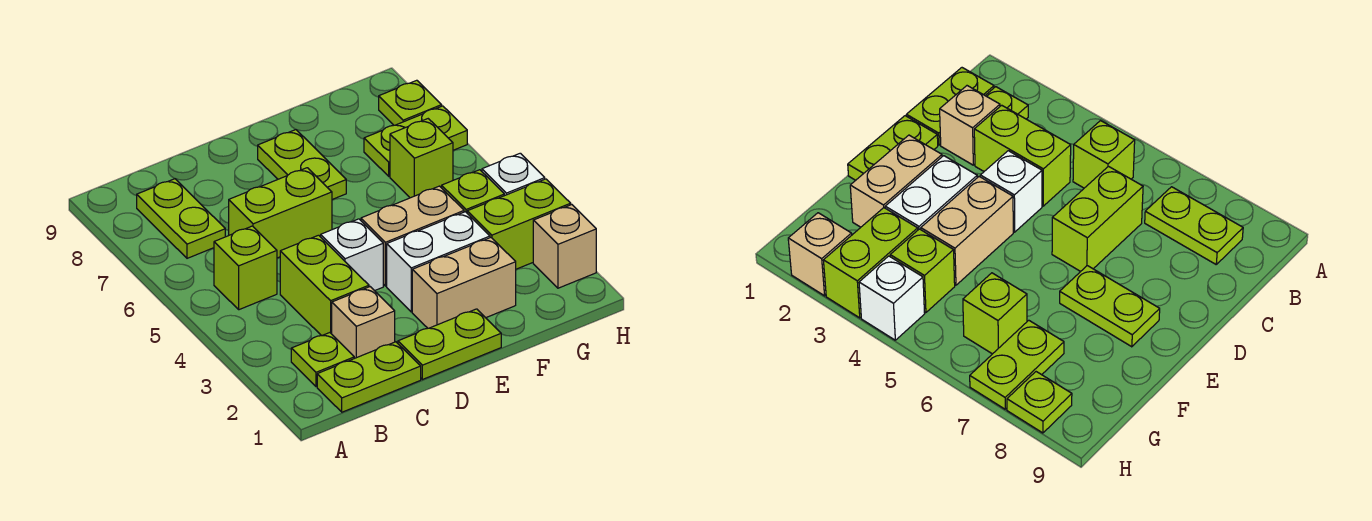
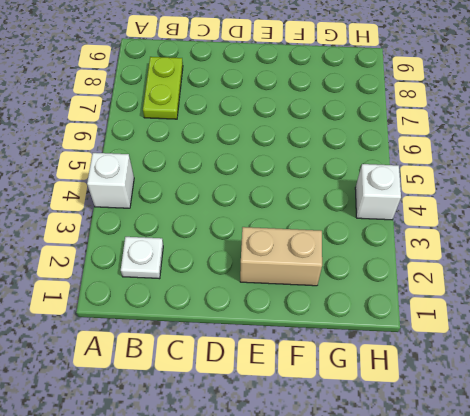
white 1x1 brick [87,153,134,208] -> white 1x1 brick moved to [321,219,383,291]
white 1x1 plate [121,237,163,279] -> lime 1x1 plate [291,333,354,387]
none -> lime 1x2 plate [317,342,421,412]
none -> lime 1x1 brick [214,226,277,310]
none -> tan 1x1 brick [332,287,395,358]

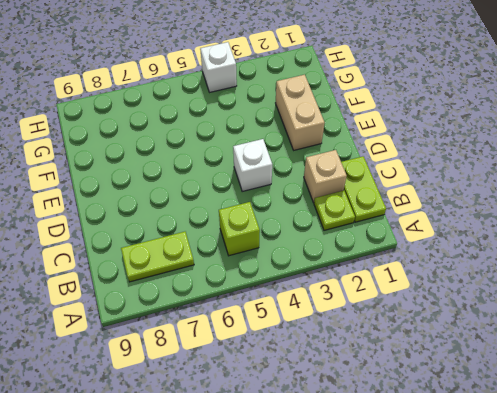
none -> lime 1x2 brick [280,235,369,336]
none -> lime 1x2 brick [229,168,332,258]
none -> lime 1x2 plate [398,309,501,380]

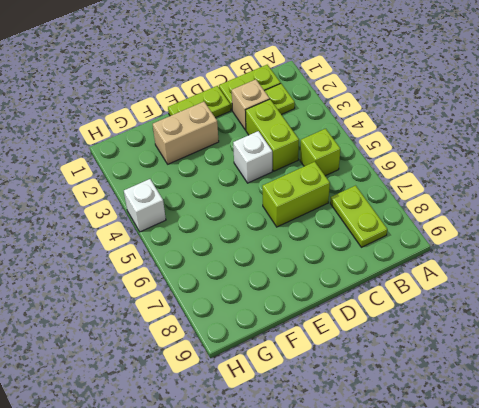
none -> white 1x2 brick [387,212,490,312]
none -> tan 1x2 brick [361,186,464,286]
none -> lime 1x2 plate [258,130,346,199]

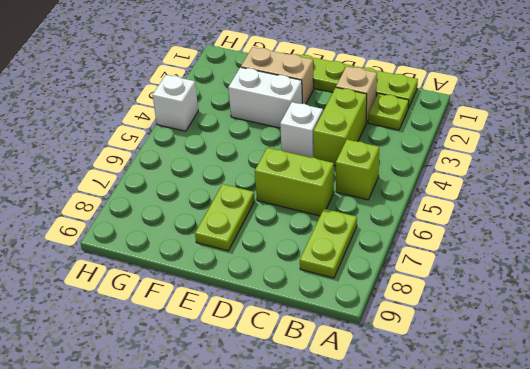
none -> tan 1x2 brick [361,186,464,286]
none -> lime 1x2 brick [467,179,571,269]
none -> lime 1x1 brick [442,170,504,213]

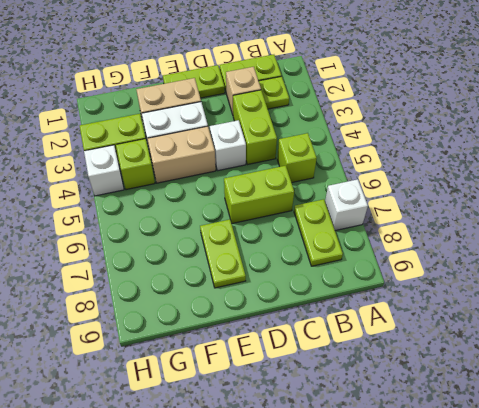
white 1x1 brick [325,179,368,231] -> none
none -> lime 1x1 brick [390,119,453,198]
none -> lime 1x2 plate [364,106,467,176]
none -> tan 1x1 brick [533,205,596,288]

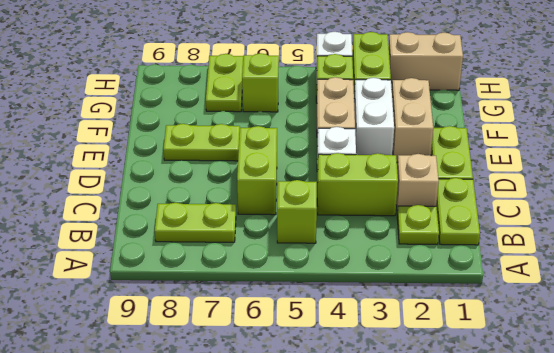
tan 1x2 brick [389,32,463,90] -> tan 1x1 brick [533,205,596,288]
none -> lime 1x1 plate [379,80,442,125]

